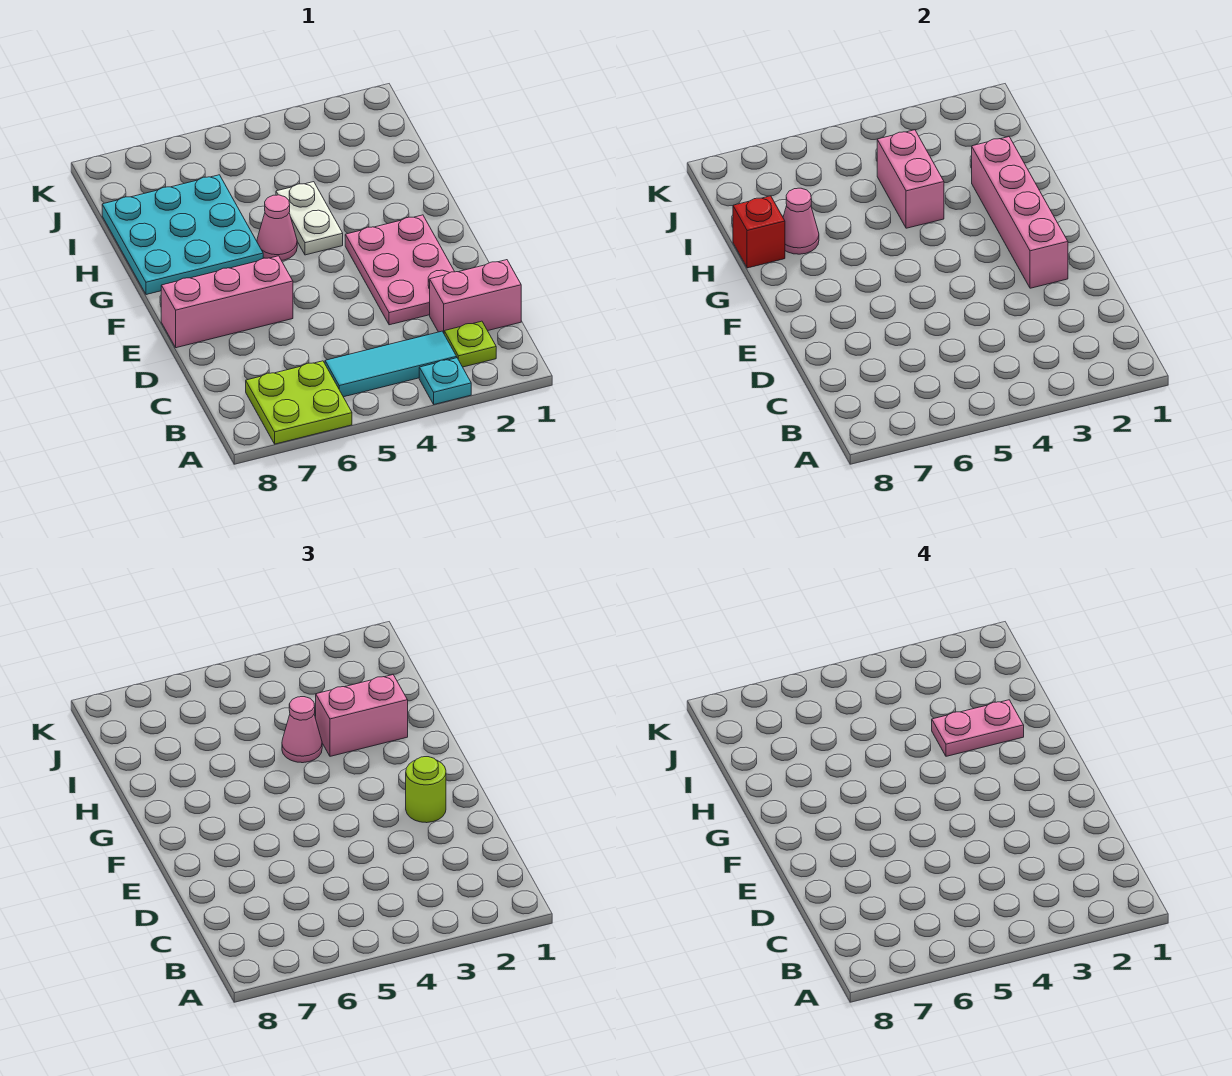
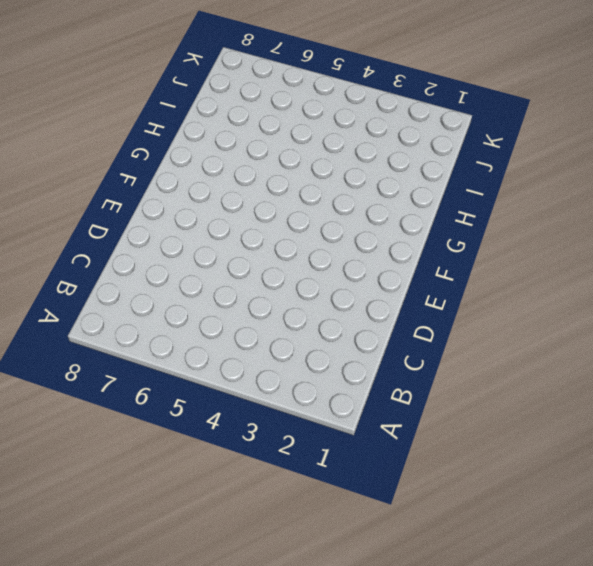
none -> cyan 1x1 plate [419,358,471,404]
none -> lime 2x2 plate [246,361,352,444]
none -> lime 1x1 plate [444,321,496,367]

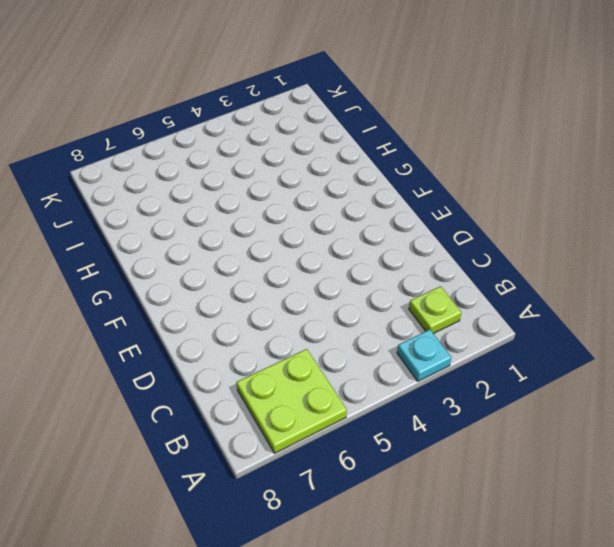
none -> cyan 1x3 tile [325,331,457,397]
none -> pink 1x2 brick [430,260,521,333]
none -> pink 2x3 plate [345,215,455,325]

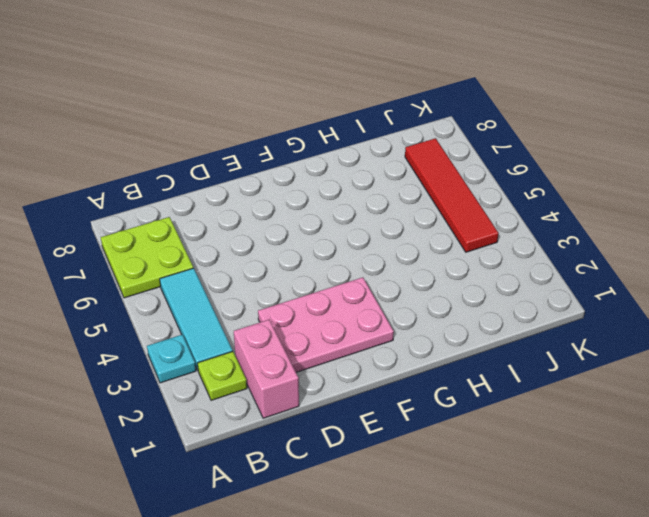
red 1x4 tile [405,138,498,252] -> none
none -> pink 1x3 brick [161,256,293,348]
none -> white 1x2 plate [276,182,343,255]
none -> pink 1x1 cone [257,195,297,261]

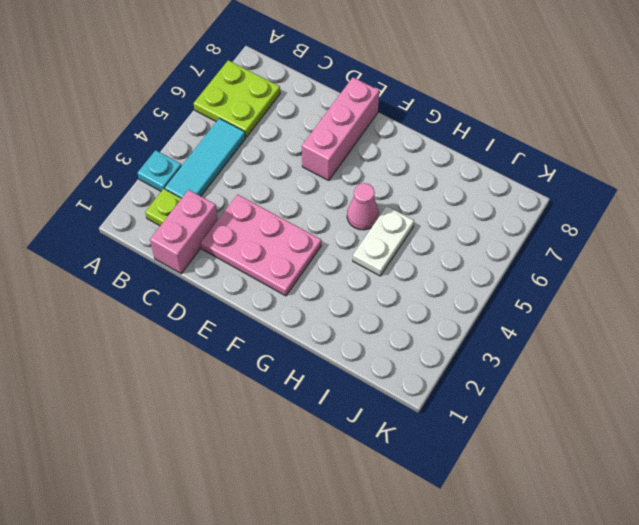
white 1x2 plate [353,206,414,276] -> white 1x2 plate turned to [276,182,343,255]
none -> cyan 3x3 plate [102,175,263,295]
none -> pink 1x4 brick [972,137,1068,288]
none -> pink 1x2 brick [877,130,944,228]

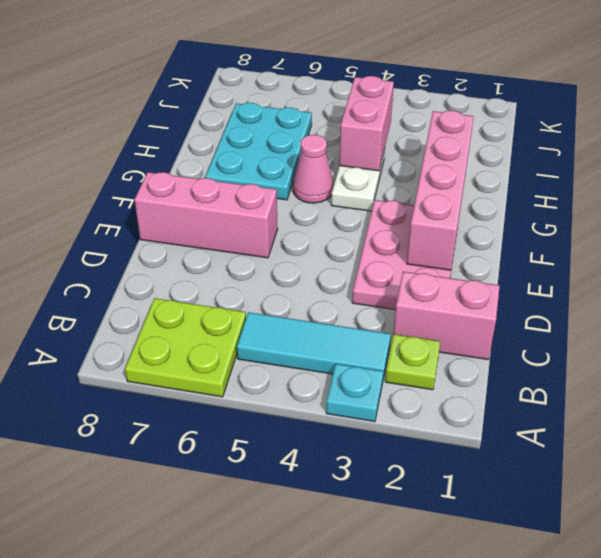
cyan 2x3 plate [205,103,312,200] -> cyan 3x3 plate [102,175,263,295]
none -> pink 1x1 cone [783,188,819,254]
none -> red 1x1 brick [733,196,785,268]
none -> lime 1x1 round brick [406,757,446,823]

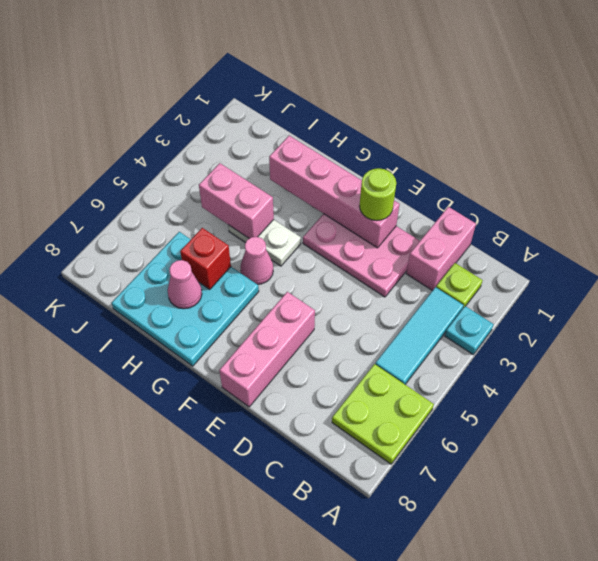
red 1x1 brick [180,228,231,289] -> red 1x1 brick moved to [733,196,785,268]
none -> pink 1x2 brick [316,675,408,756]
none -> pink 1x1 cone [282,697,322,763]
none -> pink 1x2 plate [932,700,1024,756]

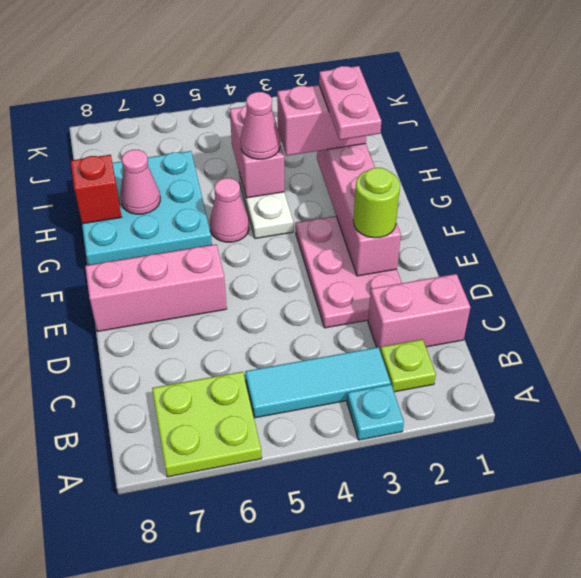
pink 1x2 plate [319,66,381,140] -> pink 1x2 plate turned to [932,700,1024,756]

